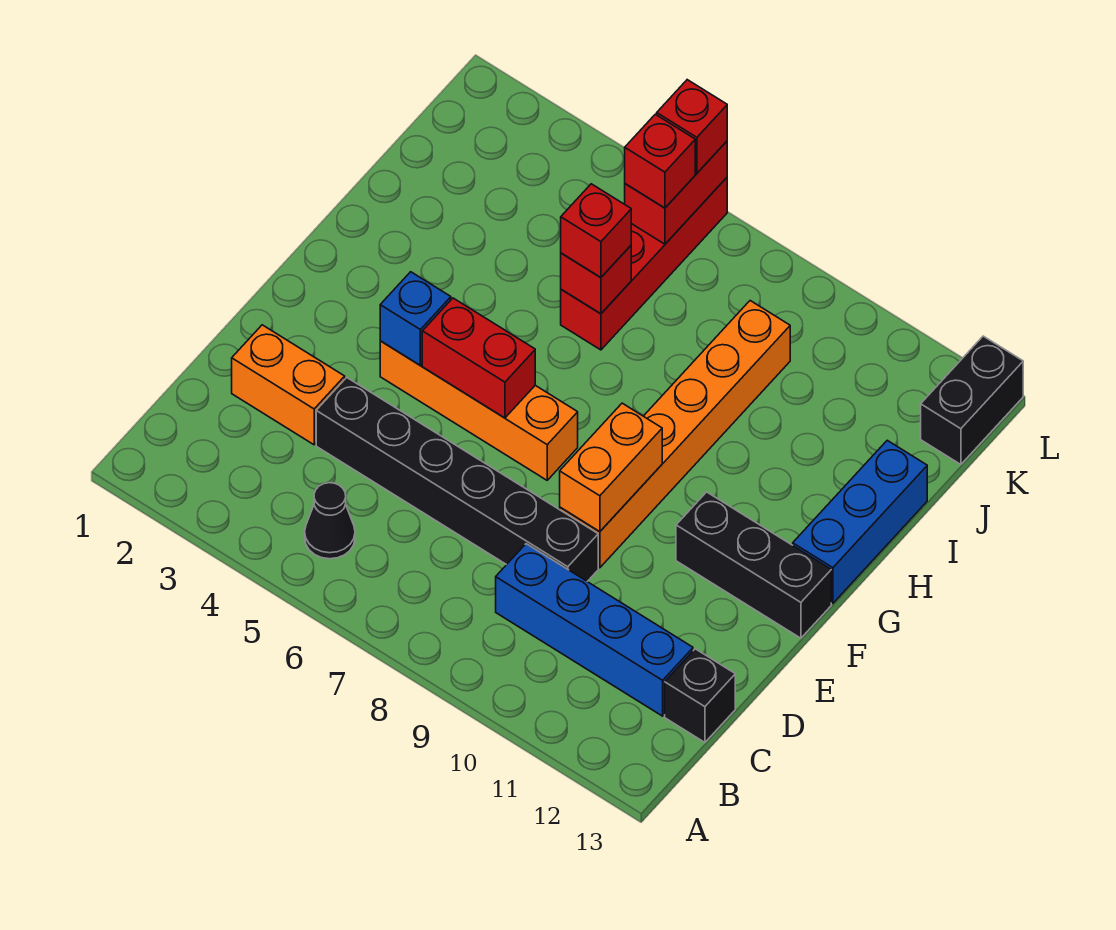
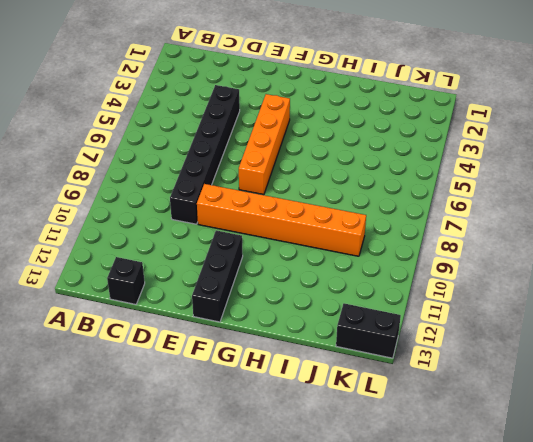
none -> black 1x1 cone [305,483,355,559]
none -> blue 1x4 brick [496,544,693,716]
none -> orange 1x2 brick [232,325,345,445]

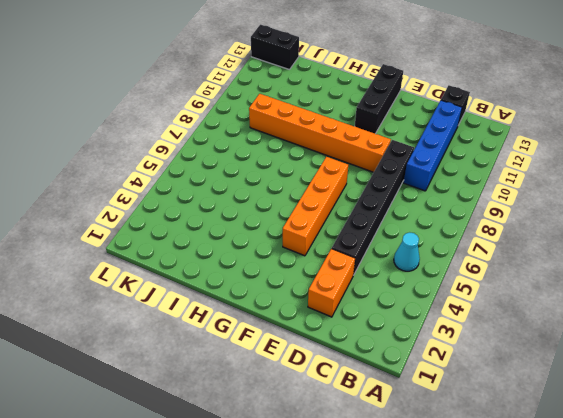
cyan 1x1 cone [394,232,420,271] -> black 1x1 cone [305,483,355,559]
none -> blue 1x3 brick [793,440,927,603]
none -> red 1x4 brick [561,178,727,350]
none -> orange 1x2 brick [560,403,662,532]

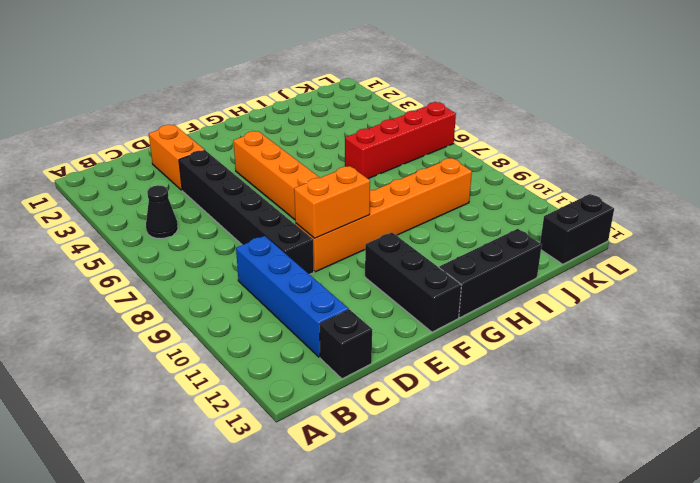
black 1x3 brick [439,229,542,318] -> blue 1x3 brick [793,440,927,603]
none -> blue 1x1 brick [380,272,451,365]
none -> red 1x2 brick [422,298,535,418]
none -> red 1x1 brick [561,246,631,314]

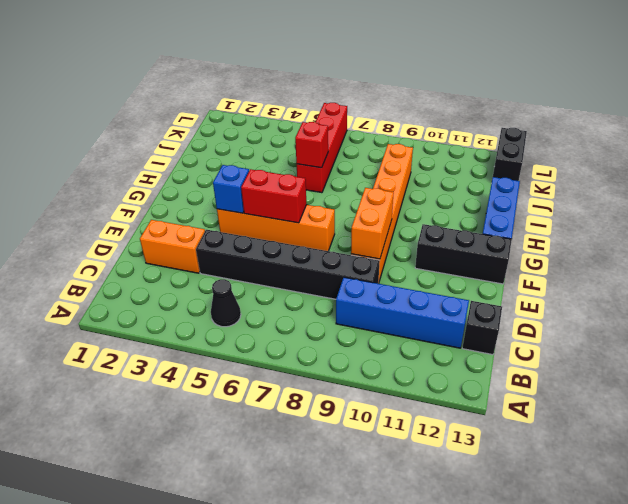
none -> red 1x2 brick [625,141,727,244]
none -> red 1x1 brick [561,184,631,278]
none -> red 1x1 brick [625,114,695,208]

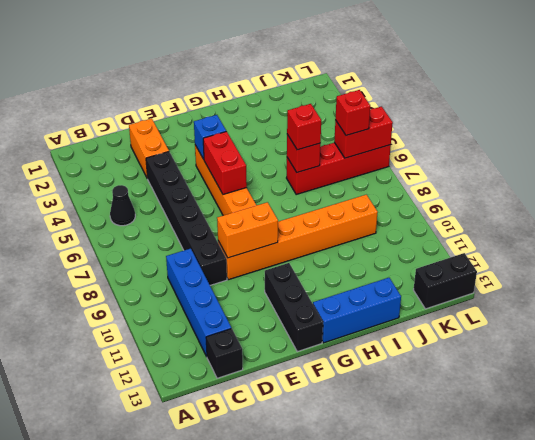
none -> red 1x1 brick [657,80,727,173]

